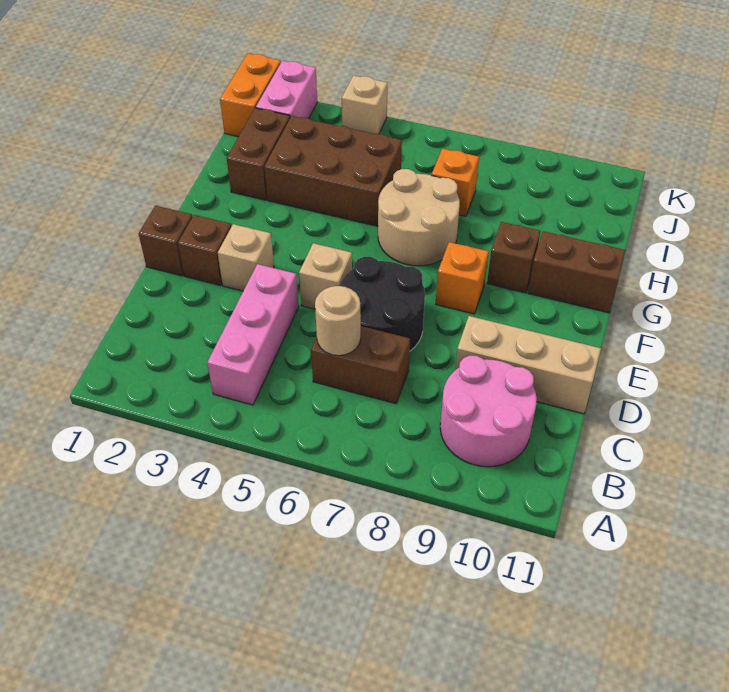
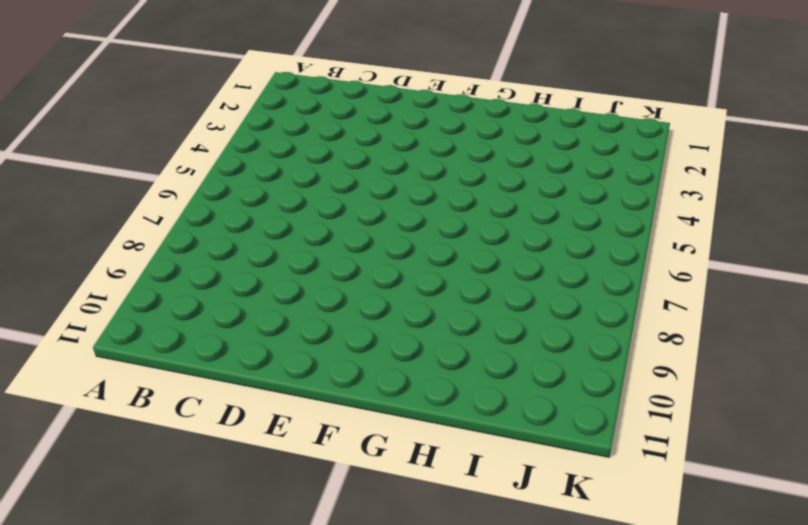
none -> pink 1x3 brick [207,264,299,405]
none -> pink 2x2 round brick [440,356,537,467]
none -> brown 1x2 brick [311,326,410,404]

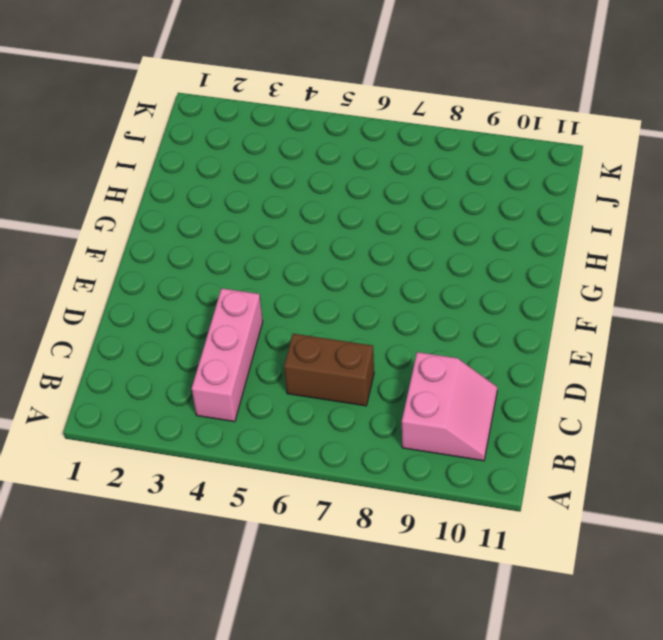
pink 2x2 slope [402,352,497,461] -> pink 2x2 round brick [440,356,537,467]
none -> black 2x2 round brick [340,257,425,351]
none -> tan 1x3 brick [455,316,601,414]
none -> brown 1x1 brick [139,206,192,276]

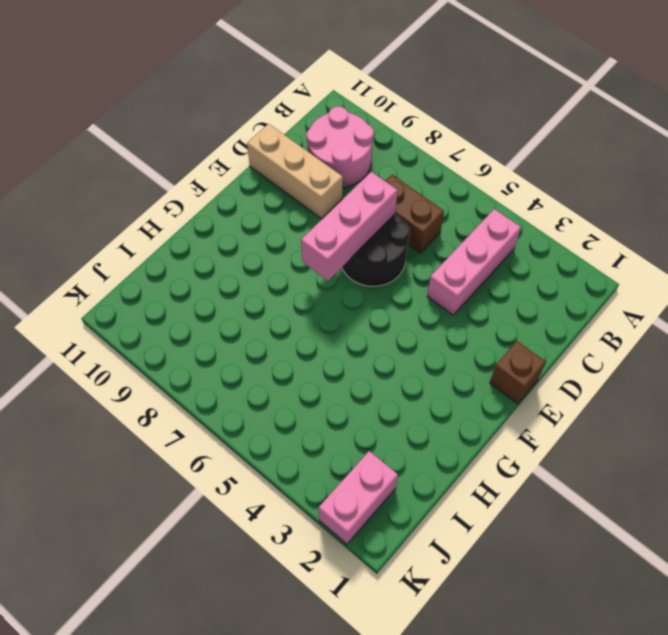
pink 1x3 brick [301,172,398,281] -> none
none -> brown 1x1 brick [178,215,232,286]
none -> tan 1x1 brick [218,224,274,291]
none -> tan 1x1 brick [299,243,352,309]

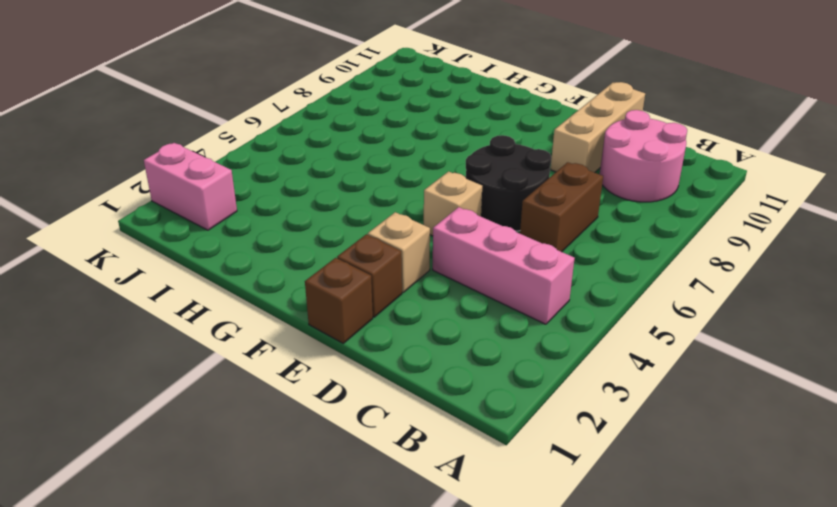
none -> orange 1x1 brick [436,242,489,314]
none -> tan 2x2 round brick [378,169,460,266]
none -> brown 1x1 brick [487,222,540,293]

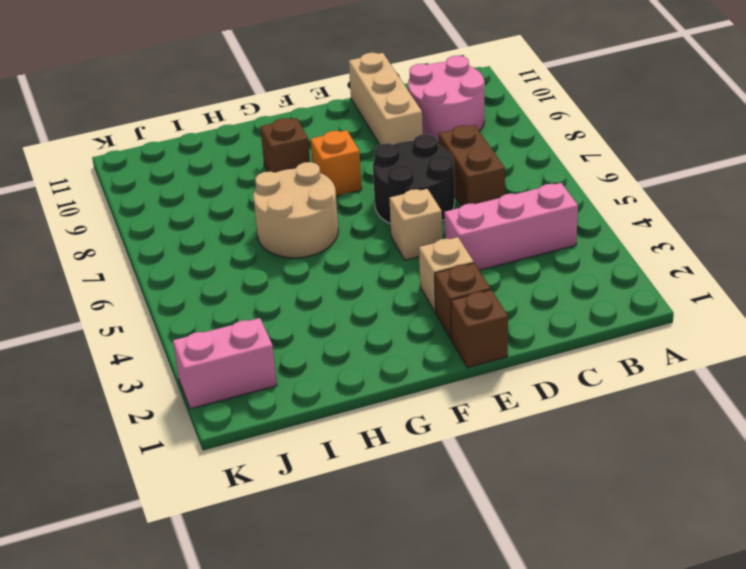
none -> brown 1x2 brick [528,231,625,313]
none -> brown 1x2 brick [227,108,290,200]
none -> brown 2x3 brick [264,116,402,226]

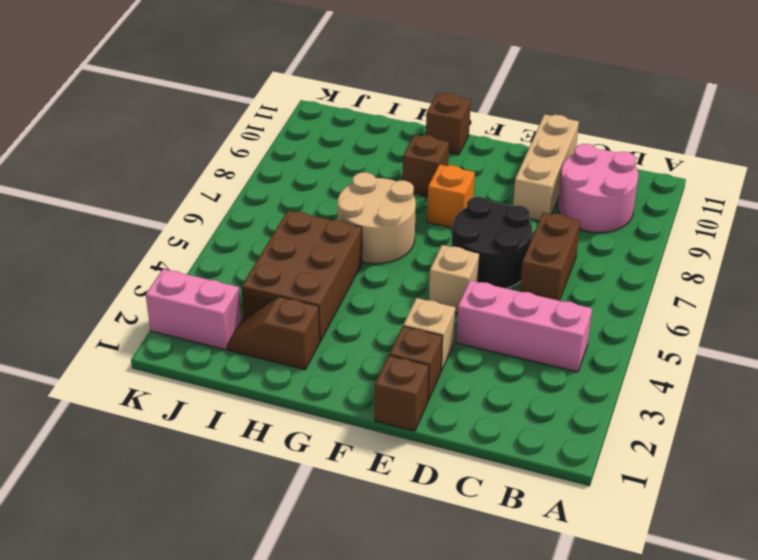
brown 1x1 brick [426,93,471,155] -> brown 1x2 brick [528,231,625,313]
brown 1x2 slope [227,297,320,370] -> brown 1x2 brick [227,108,290,200]
none -> orange 1x1 brick [432,149,479,216]
none -> orange 1x2 brick [220,54,281,137]
none -> tan 1x1 brick [342,75,387,134]

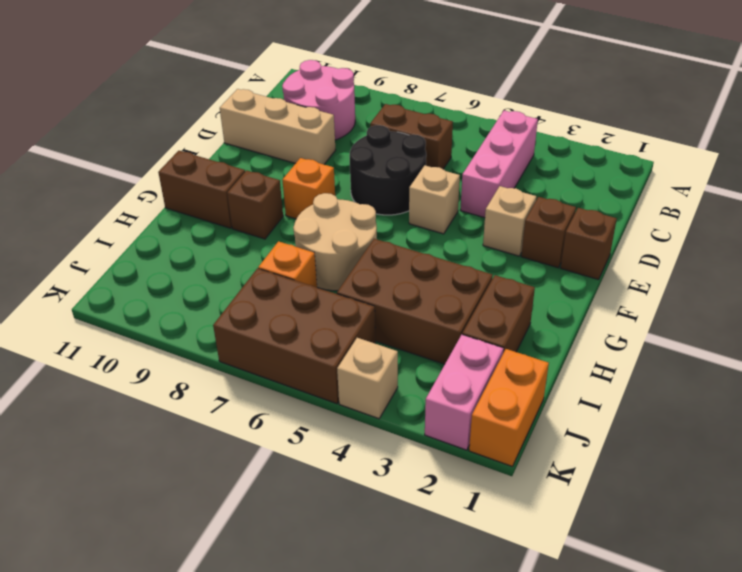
brown 2x3 brick [213,268,375,404] -> none
none -> tan 1x1 round brick [315,286,361,356]

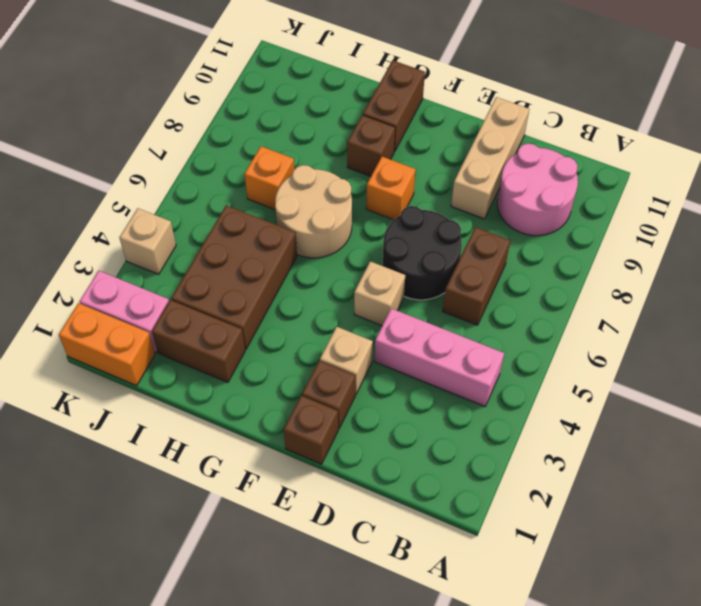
none -> tan 1x1 round brick [315,286,361,356]

